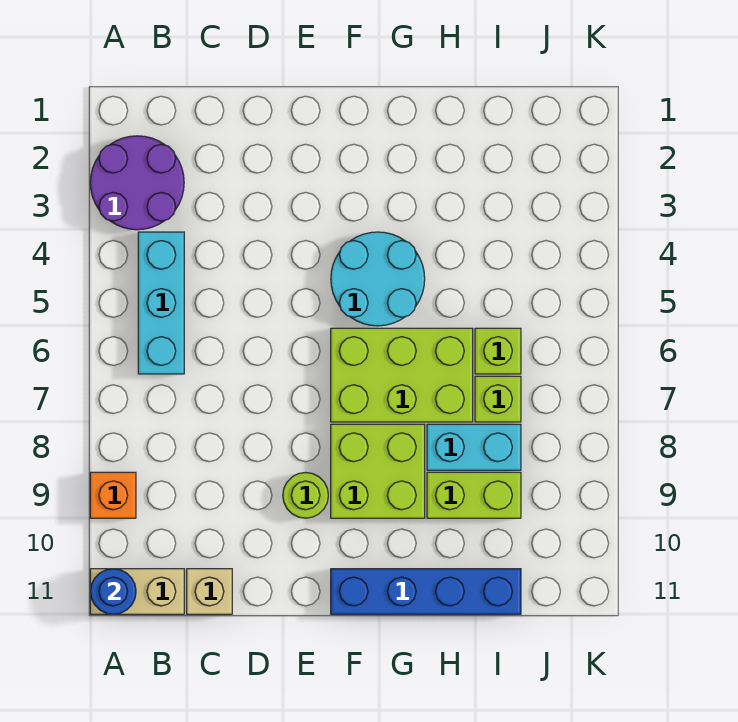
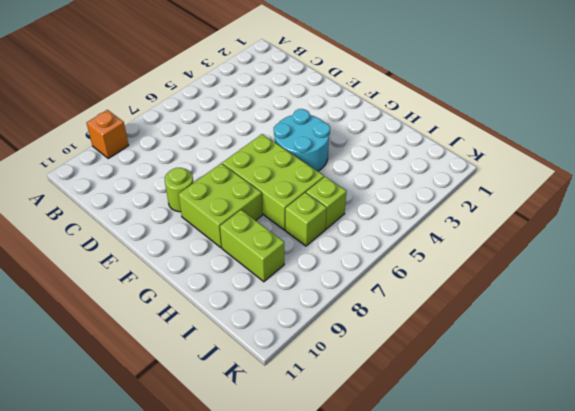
none -> purple 2x2 round brick [90,136,184,230]
none -> tan 1x2 brick [90,569,184,614]
none -> cyan 1x3 brick [138,232,184,374]

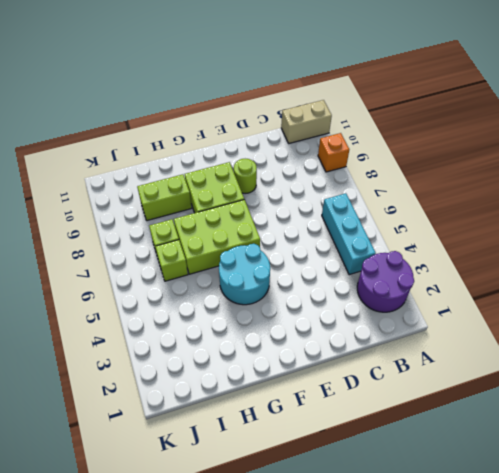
none -> tan 1x1 brick [187,569,232,614]
none -> blue 1x4 brick [331,569,521,614]
none -> cyan 1x2 brick [427,424,521,470]

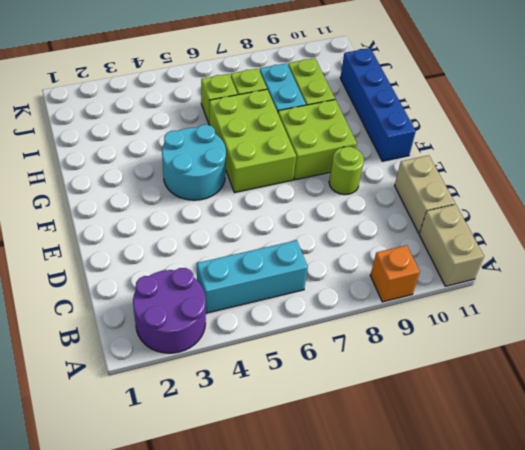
tan 1x2 brick [395,155,455,233] -> tan 1x1 brick [187,569,232,614]
none -> blue 1x1 round brick [90,569,136,614]

